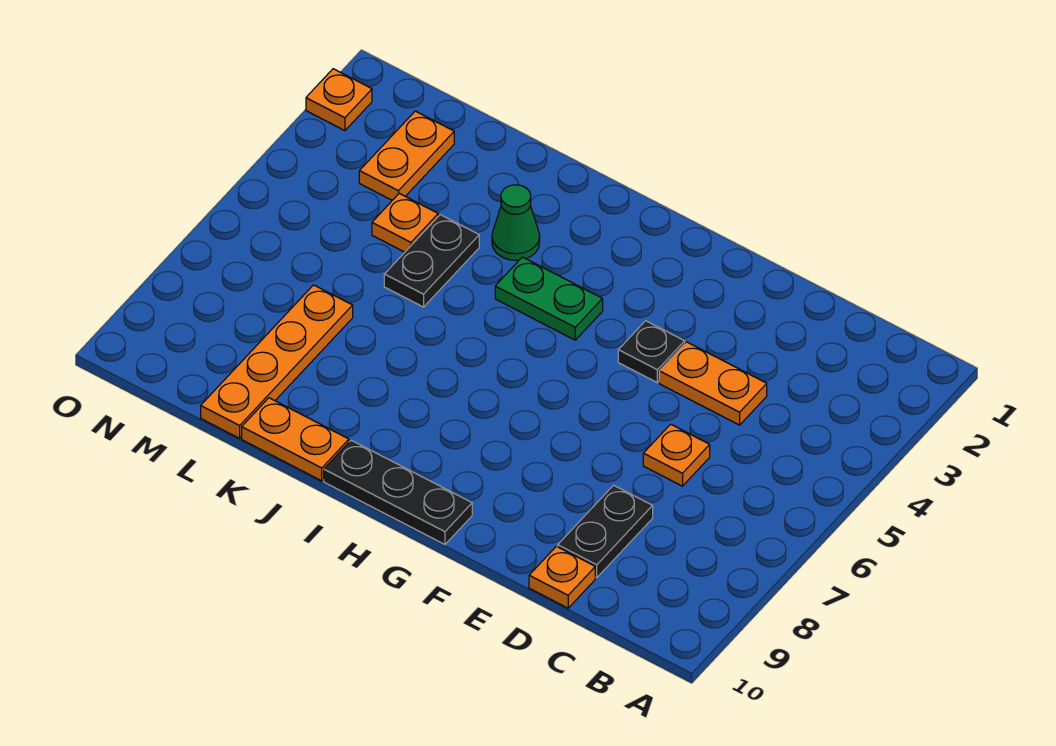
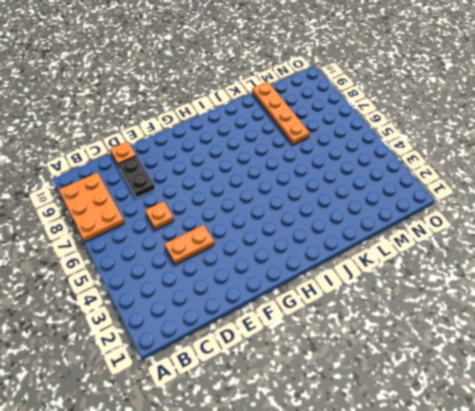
orange 2x3 plate [59,173,124,242] -> none
none -> black 1x1 plate [618,321,685,383]
none -> black 1x3 plate [324,440,472,545]
none -> green 1x2 plate [495,257,603,340]

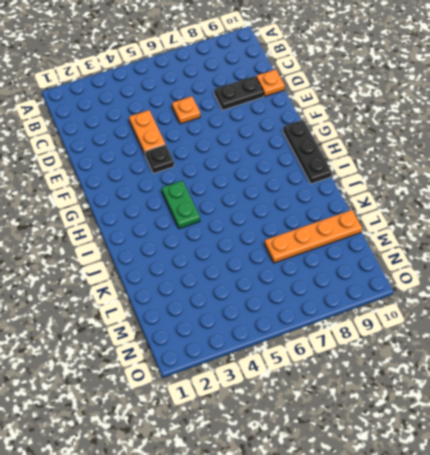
none -> green 1x1 cone [492,185,540,260]
none -> orange 1x2 plate [242,398,349,481]
none -> black 1x2 plate [384,215,479,307]

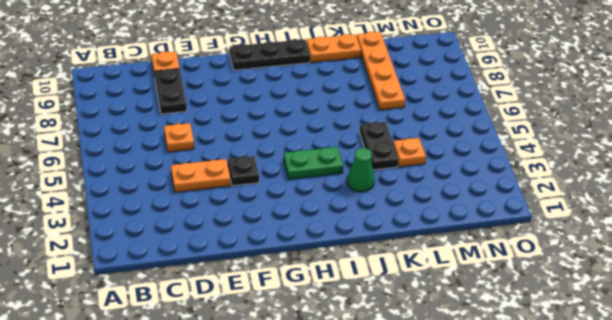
none -> orange 1x2 plate [359,111,454,200]
none -> orange 1x1 plate [306,69,372,131]

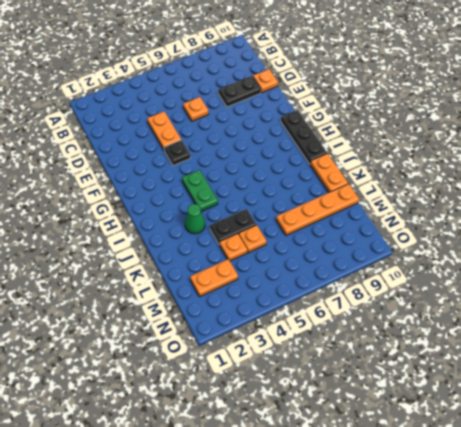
orange 1x1 plate [239,225,266,253] -> orange 1x1 plate moved to [306,69,372,131]

